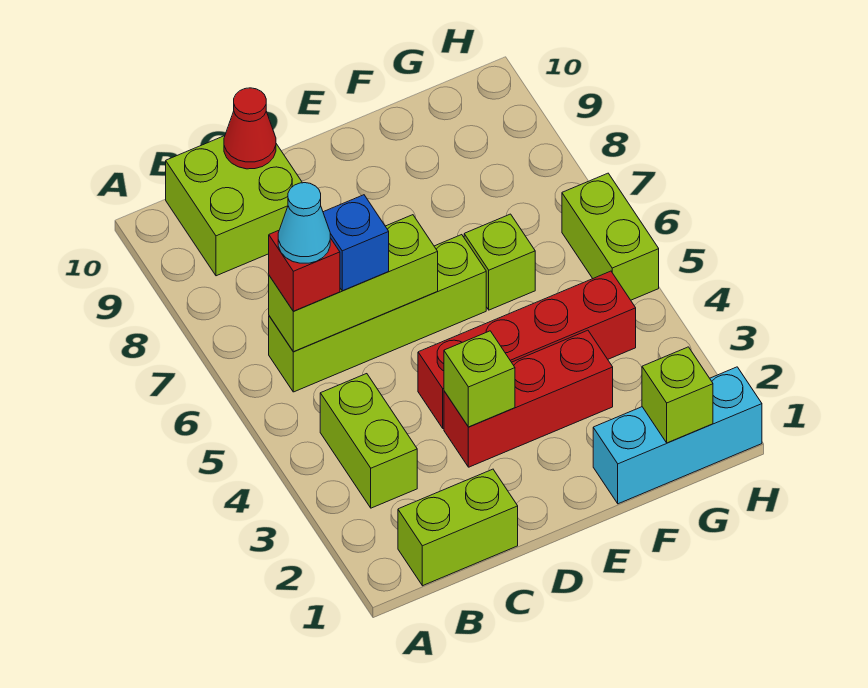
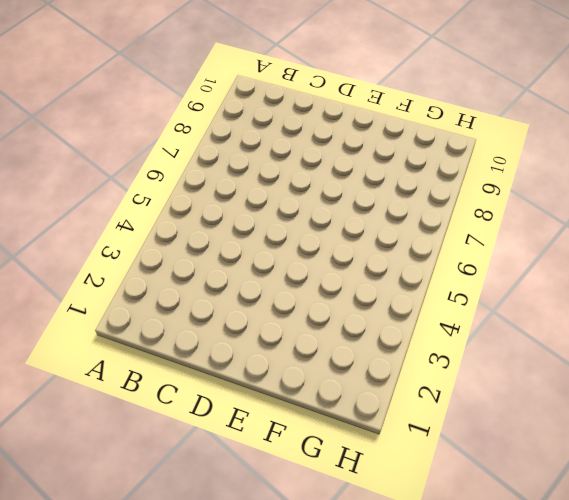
none -> lime 1x2 brick [398,469,518,586]
none -> lime 1x2 brick [320,374,417,508]
none -> lime 1x4 brick [269,235,486,392]

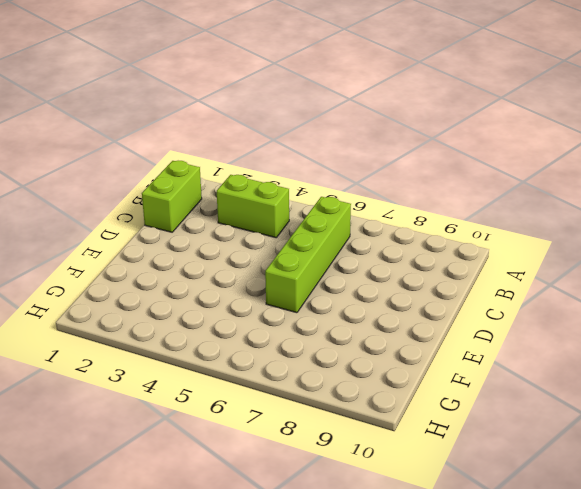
none -> lime 2x2 brick [166,136,302,276]
none -> red 1x3 brick [444,330,613,467]
none -> red 1x4 brick [418,271,636,428]

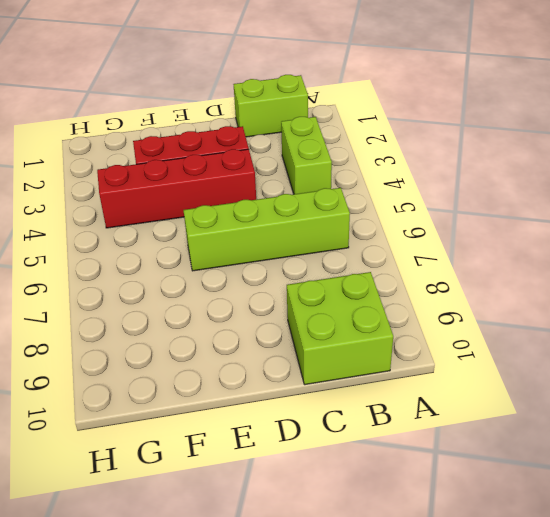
none -> cyan 1x3 brick [593,367,762,504]
none -> lime 1x1 brick [464,214,535,310]
none -> lime 1x2 brick [562,173,659,300]

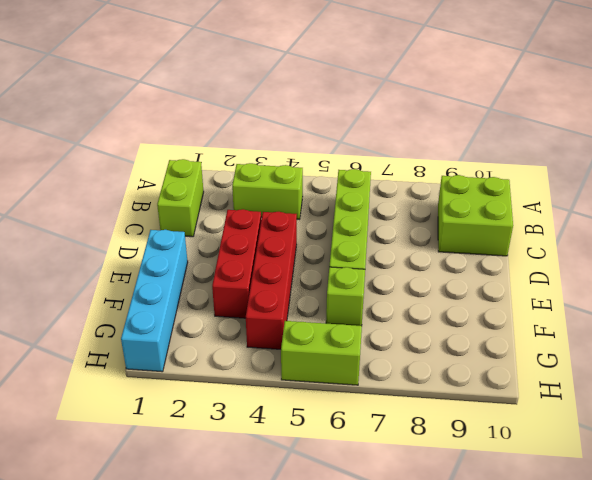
cyan 1x4 brick [121,230,188,372] -> cyan 1x3 brick [593,367,762,504]
none -> lime 1x3 brick [269,215,438,352]
none -> red 1x1 cone [224,88,276,169]
none -> lime 1x1 brick [444,331,515,427]

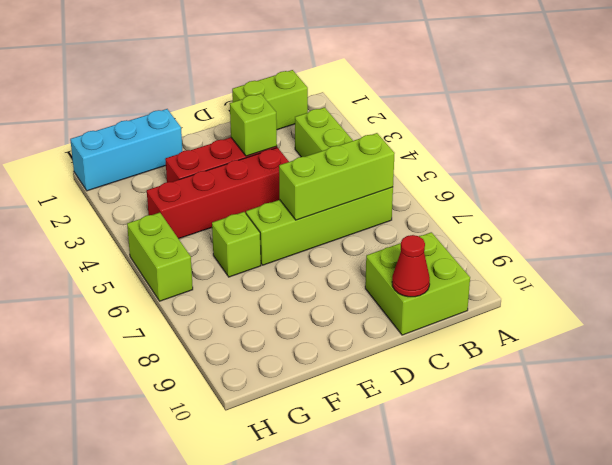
none -> lime 1x1 brick [642,347,713,443]
none -> red 1x1 brick [269,231,340,311]
none -> blue 1x1 brick [323,195,389,291]

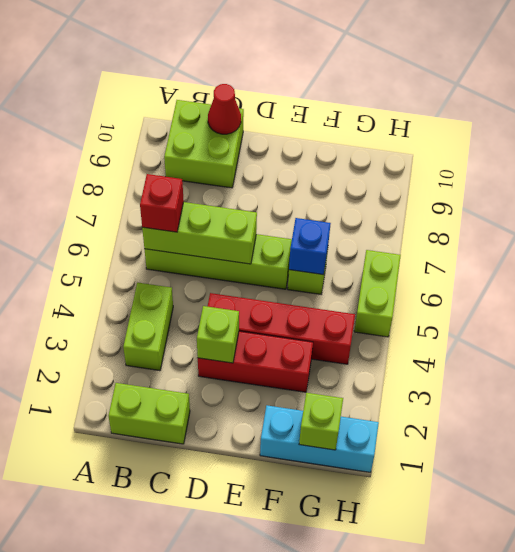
blue 1x1 brick [289,218,331,275] -> blue 1x1 brick moved to [323,195,389,291]
none -> cyan 1x1 cone [278,183,330,263]

